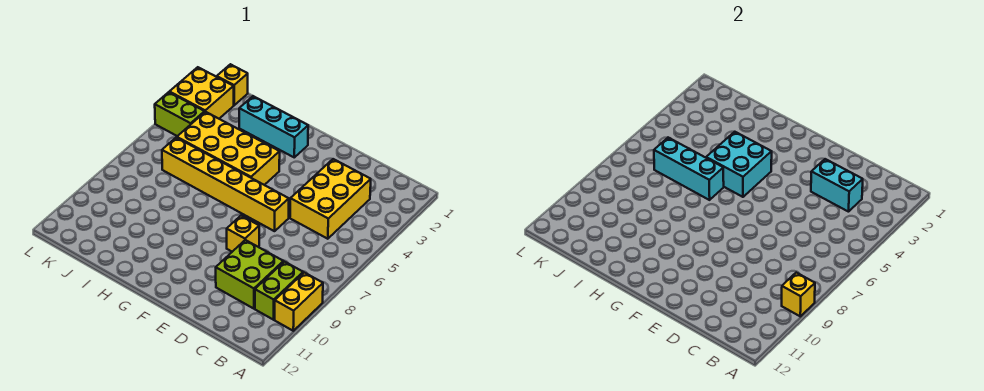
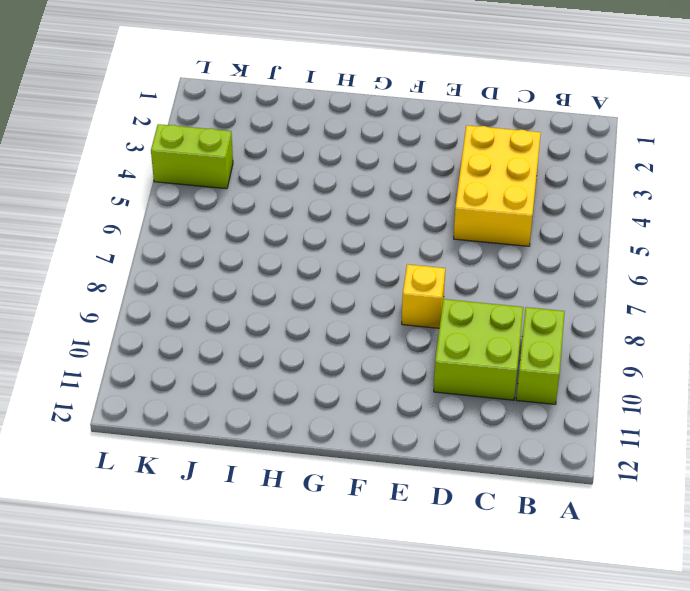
none -> yellow 1x2 brick [275,273,323,331]
none -> yellow 1x6 brick [162,137,289,231]
none -> cyan 1x3 brick [239,96,308,157]

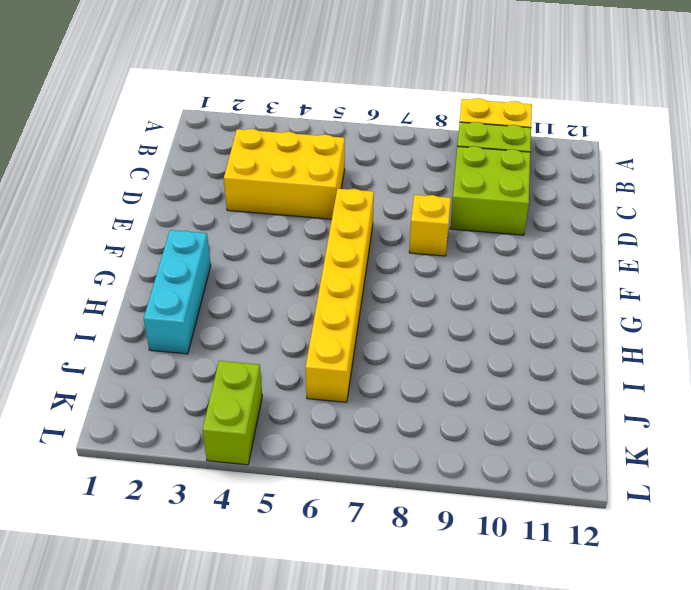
none -> yellow 2x4 brick [177,112,280,185]
none -> yellow 1x1 brick [217,64,248,105]
none -> yellow 2x2 brick [170,67,234,119]

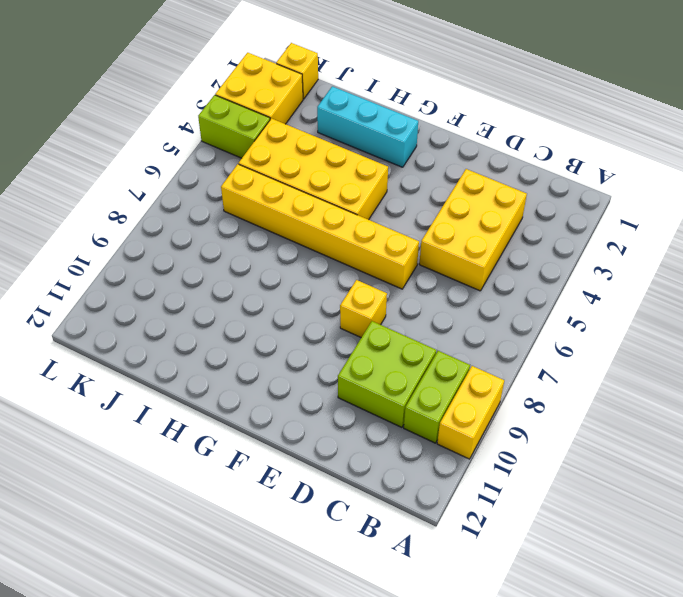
none -> yellow 1x1 brick [782,273,815,316]
none -> cyan 1x2 brick [811,159,863,212]
none -> cyan 2x2 brick [706,132,772,197]

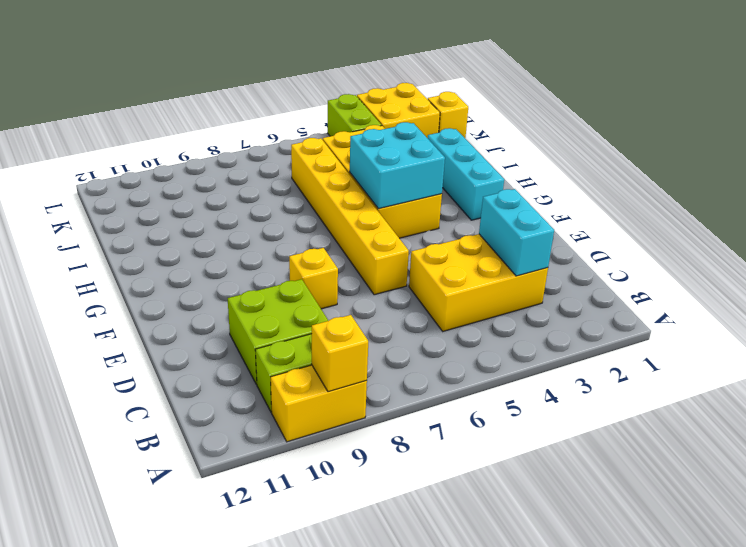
none -> cyan 1x3 brick [654,138,724,200]

